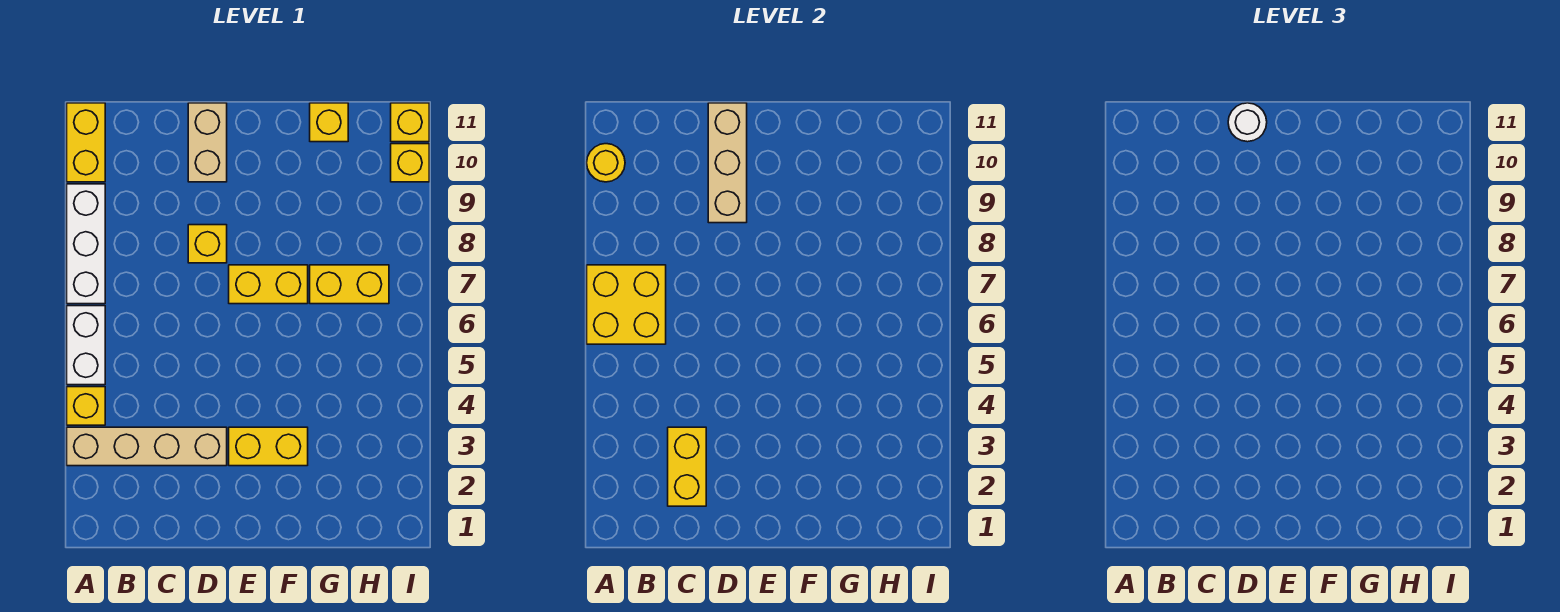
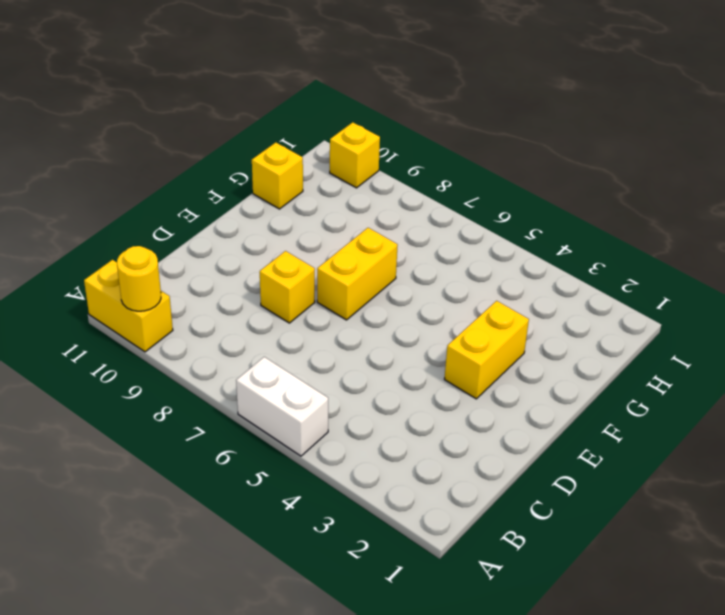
none -> tan 1x4 brick [67,427,227,466]
none -> yellow 1x1 brick [67,387,105,425]
none -> white 1x3 brick [67,184,105,304]

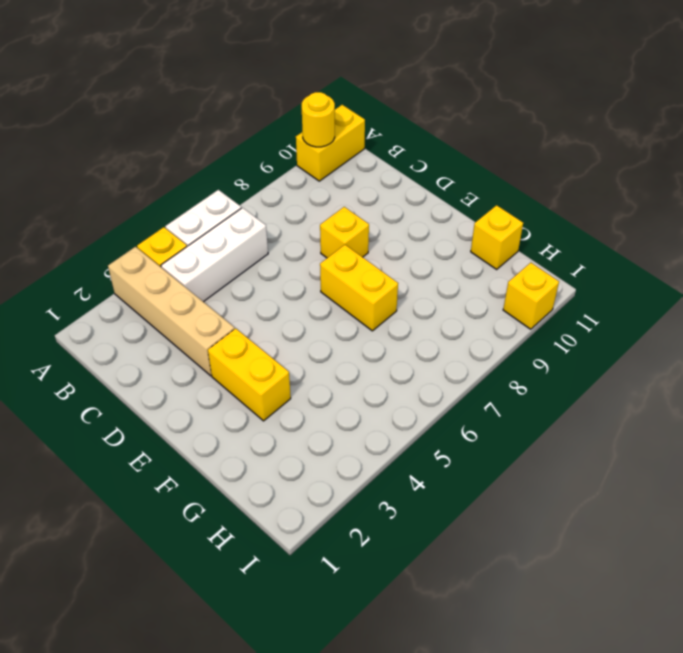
white 1x3 brick [161,208,268,302] -> white 1x3 brick moved to [67,184,105,304]
none -> tan 1x2 brick [188,103,227,182]
none -> yellow 1x2 brick [310,265,389,304]
none -> yellow 1x1 brick [391,103,429,142]

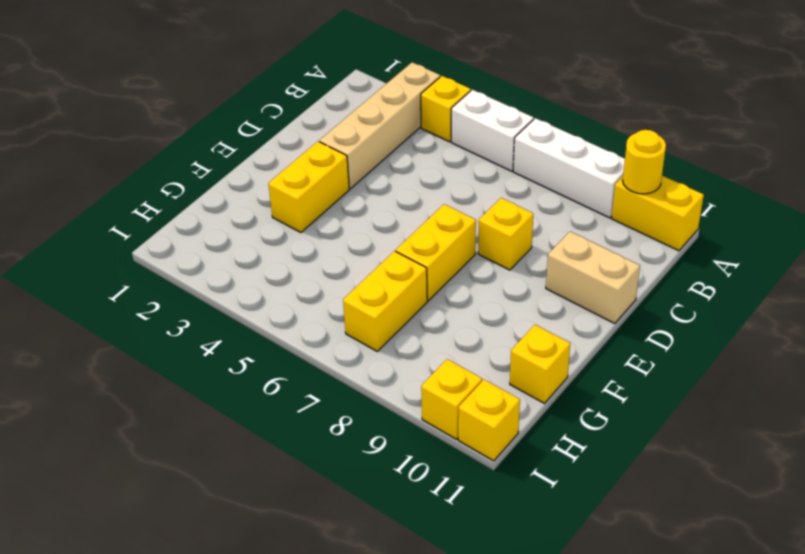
none -> yellow 2x2 brick [587,265,666,344]
none -> yellow 1x2 brick [668,427,706,506]
none -> tan 1x3 brick [708,103,747,223]

